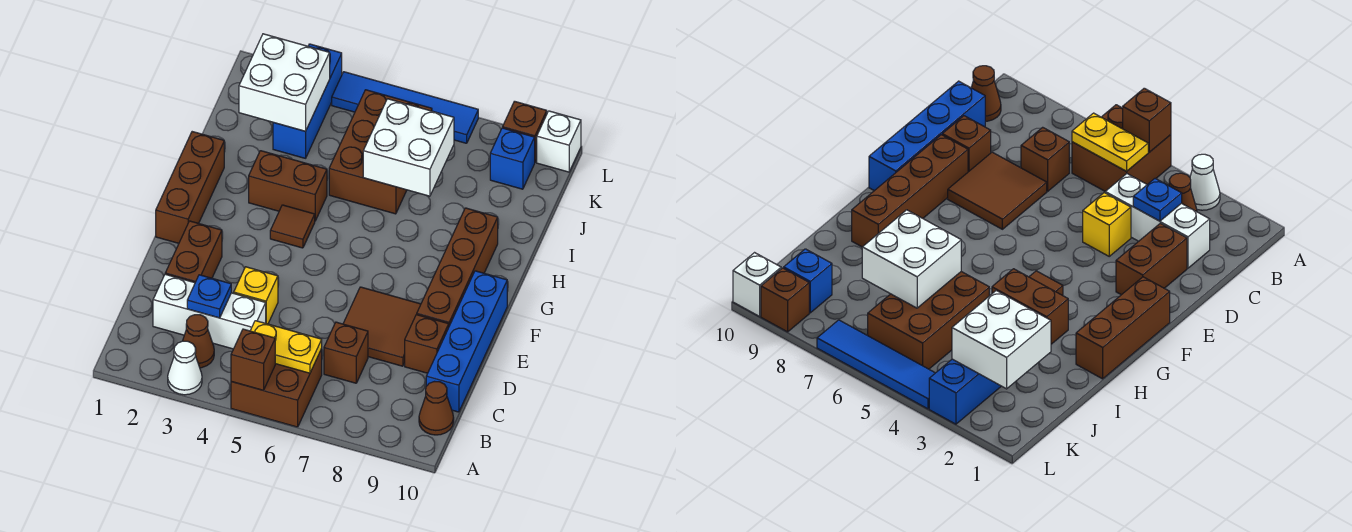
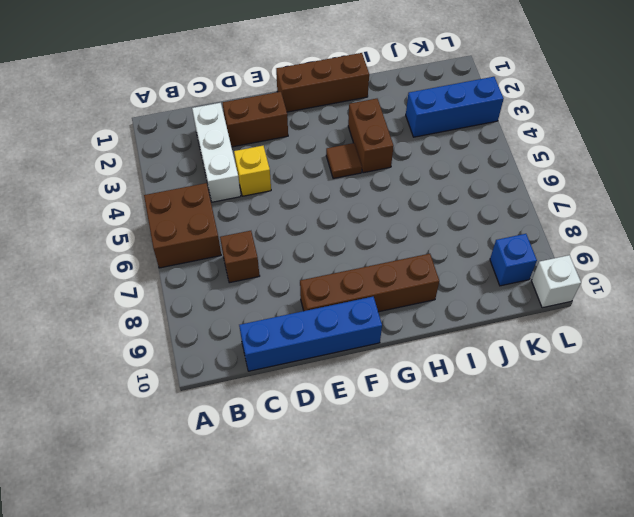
none -> white 1x1 cone [168,341,202,395]
none -> brown 1x1 cone [183,315,214,368]
none -> brown 1x1 cone [419,382,454,435]

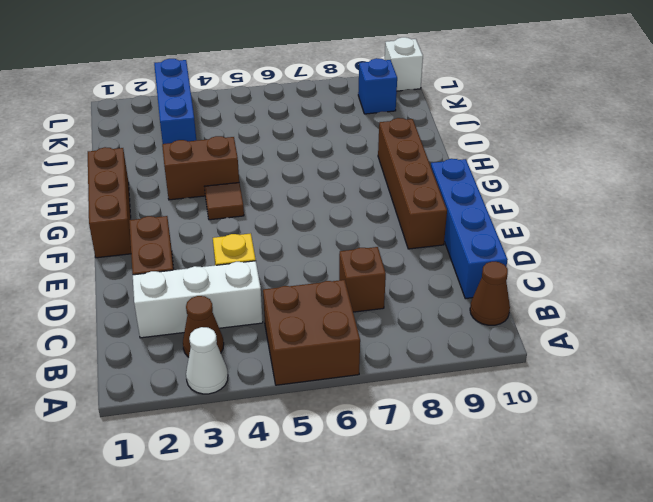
none -> brown 2x2 tile [343,287,421,366]
none -> brown 1x1 brick [405,315,449,373]
none -> brown 2x3 brick [329,90,432,214]

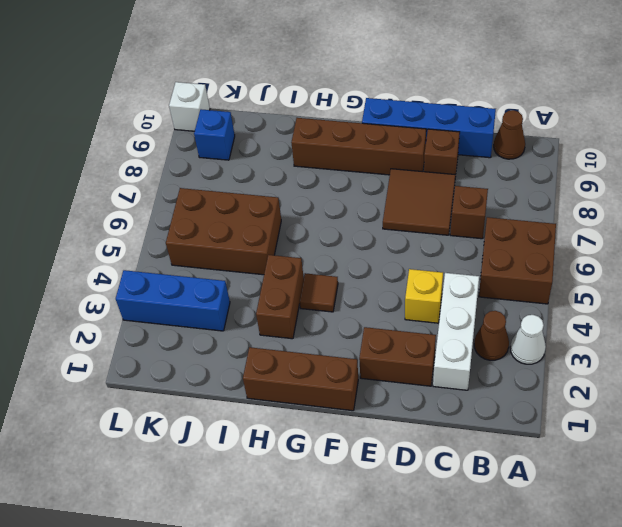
none -> blue 1x4 tile [332,72,478,143]
none -> brown 1x1 brick [503,101,547,162]
none -> brown 1x1 brick [231,329,275,390]

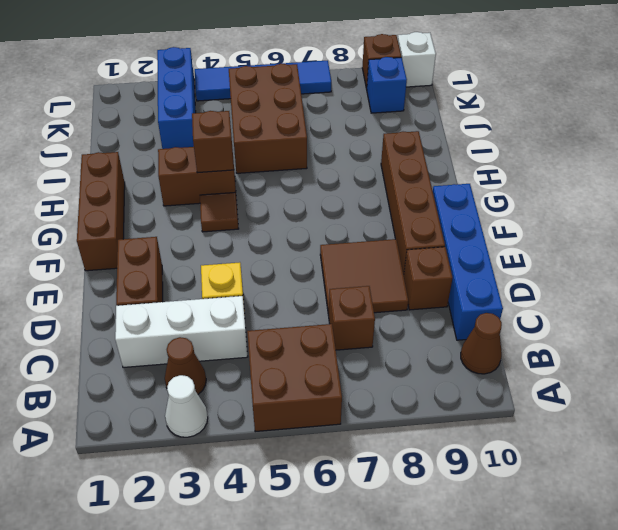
brown 1x1 brick [192,111,234,173] -> brown 1x1 brick moved to [231,329,275,390]
none -> yellow 1x2 plate [250,321,322,373]
none -> blue 1x1 plate [187,275,231,318]
none -> white 2x2 brick [363,99,454,196]

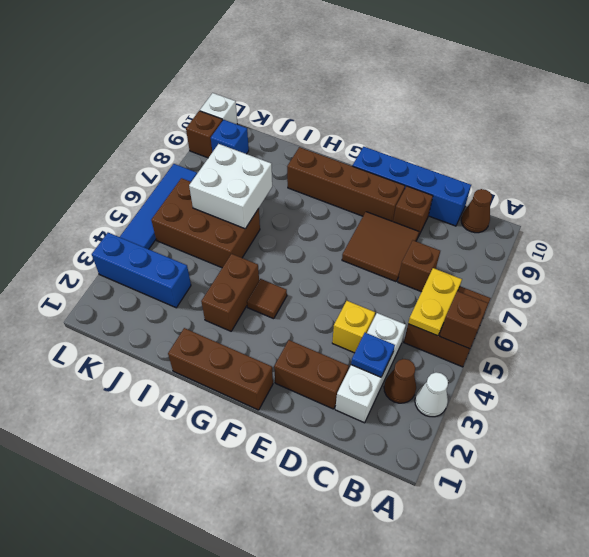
none -> white 2x2 brick [239,34,330,131]

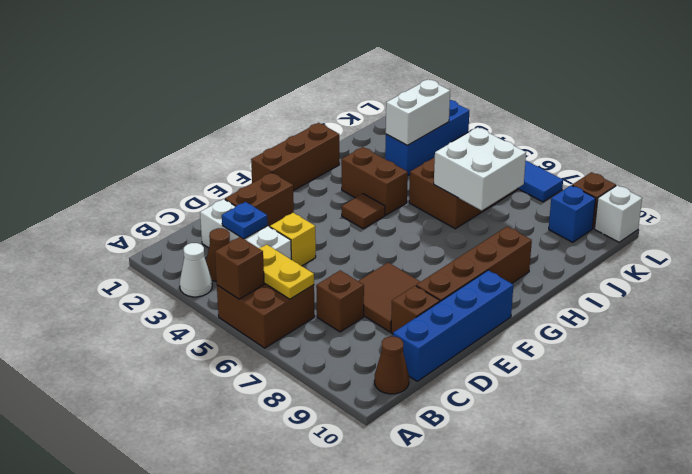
white 1x2 brick [386,79,450,145] -> white 2x2 brick [239,34,330,131]

